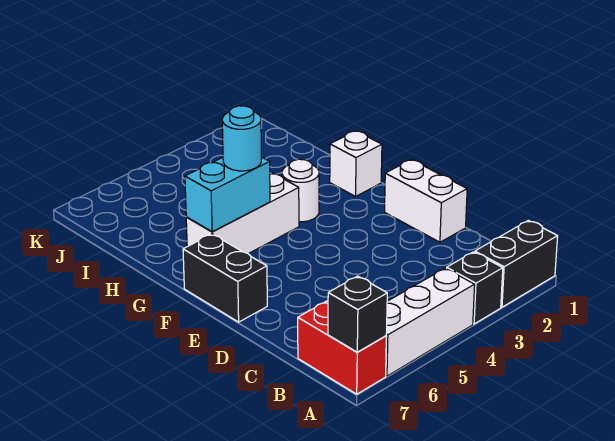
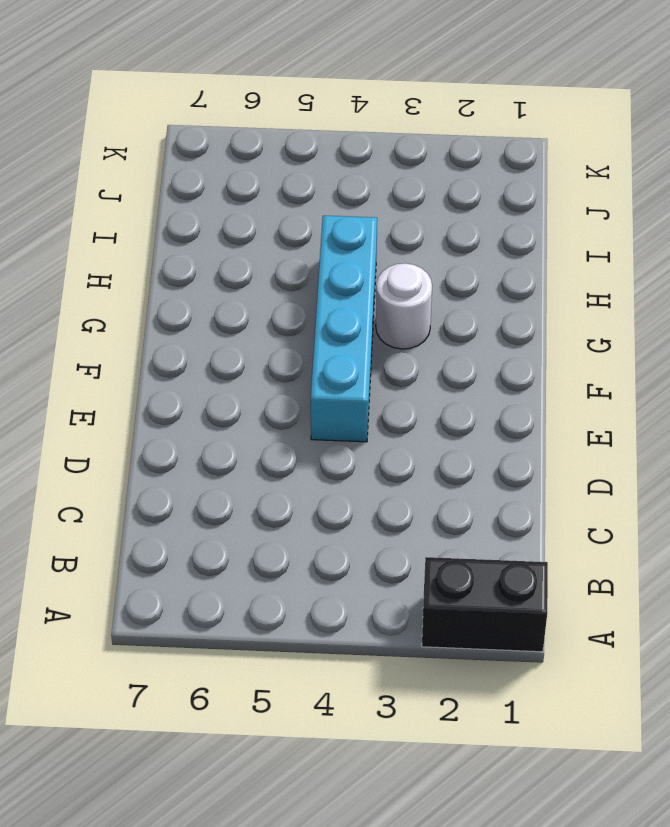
cyan 1x4 brick [311,216,377,442] -> white 1x3 brick [186,173,299,254]
none -> black 1x1 brick [447,252,503,324]
none -> white 1x3 brick [386,268,475,376]
none -> red 1x2 brick [298,301,386,394]

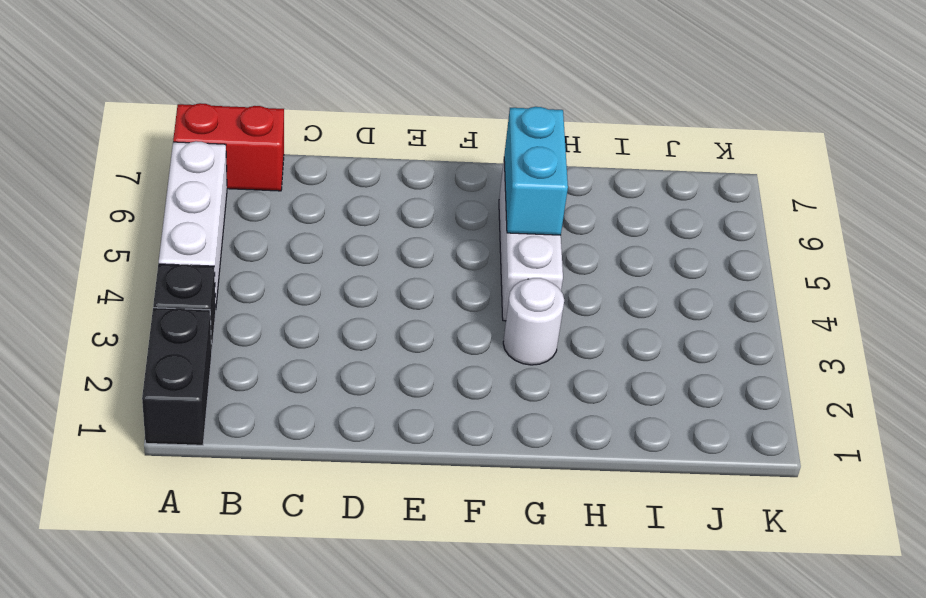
none -> white 1x2 brick [385,160,467,242]
none -> black 1x2 brick [183,234,267,322]
none -> white 1x1 brick [330,131,382,196]

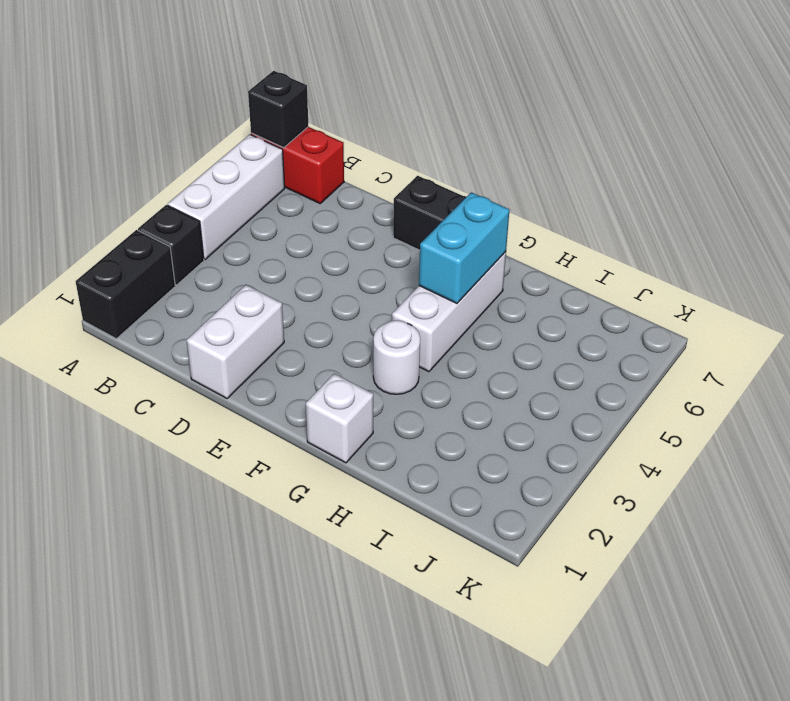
white 1x2 brick [187,285,284,398] -> white 1x2 brick turned to [385,160,467,242]
none -> cyan 1x1 round brick [222,106,261,171]

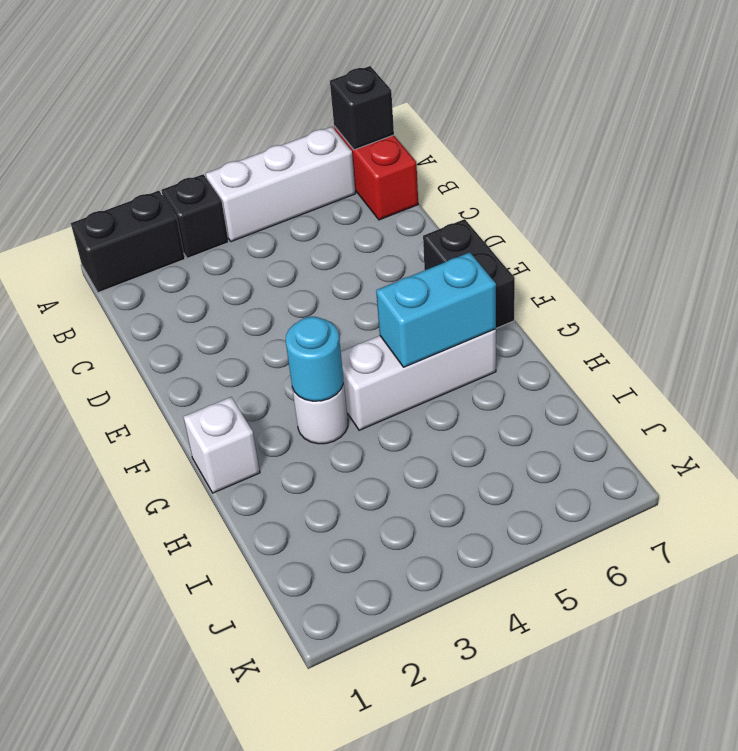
cyan 1x1 round brick [286,317,343,401] -> cyan 1x1 round brick moved to [222,106,261,171]
none -> white 1x2 brick [385,160,467,242]

